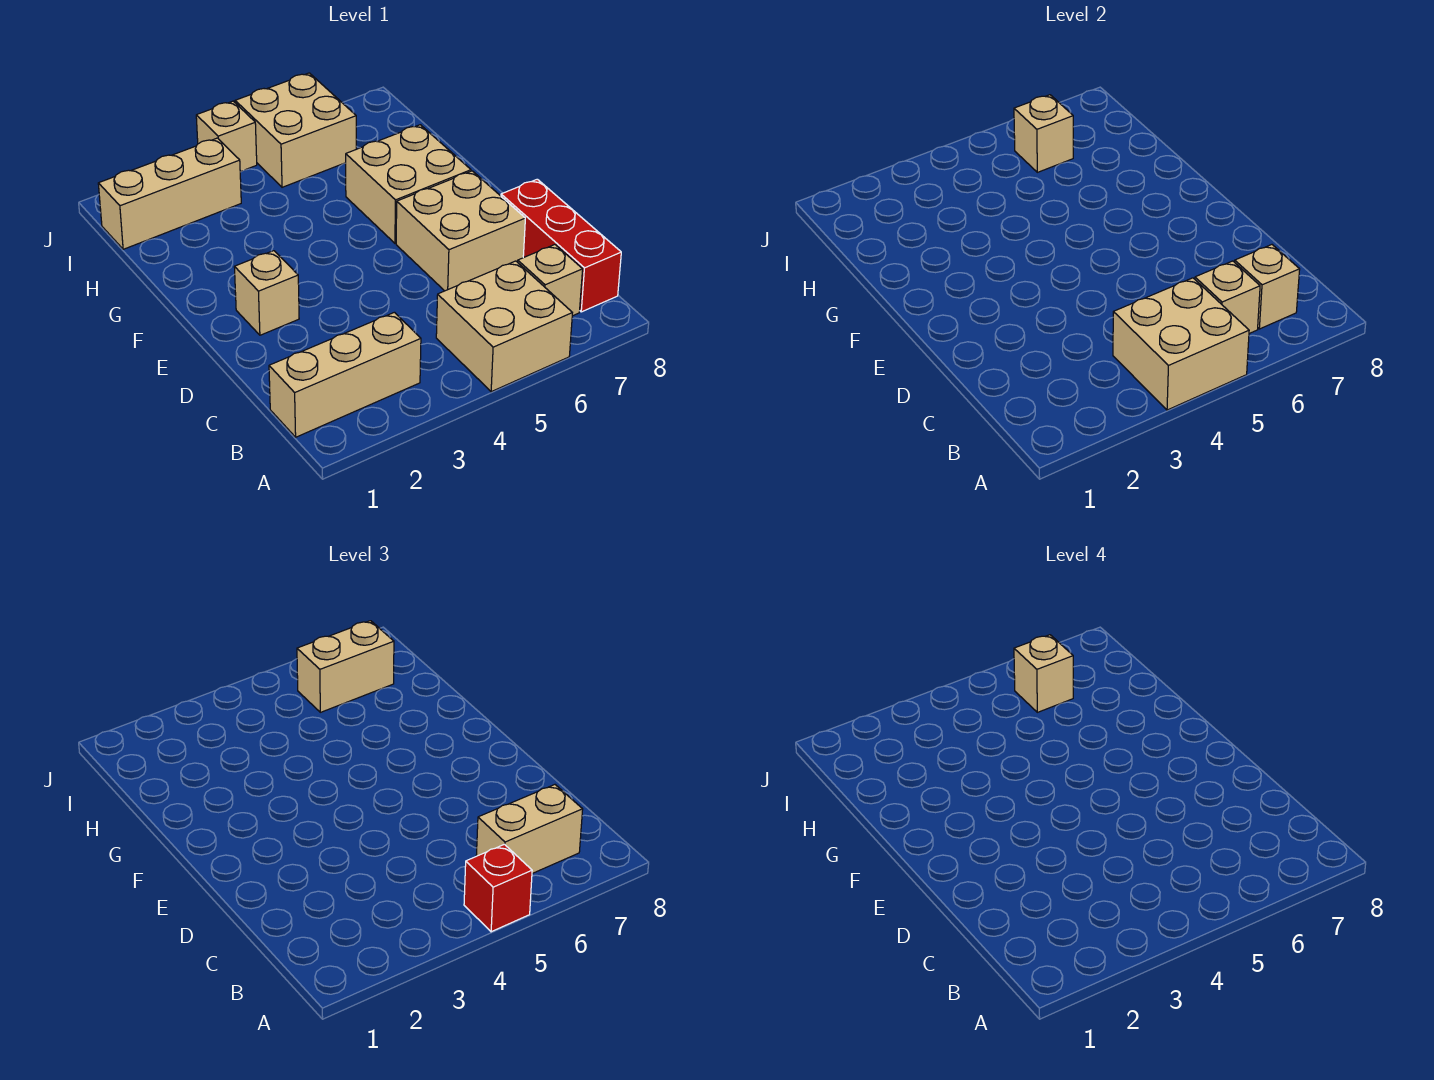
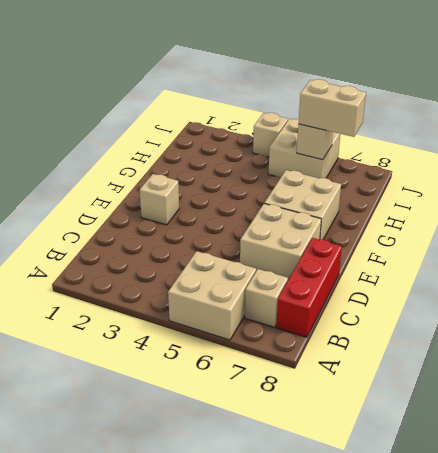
none -> tan 1x3 brick [269,312,421,437]
none -> tan 1x3 brick [98,138,241,249]
none -> tan 2x2 brick [1113,278,1249,410]

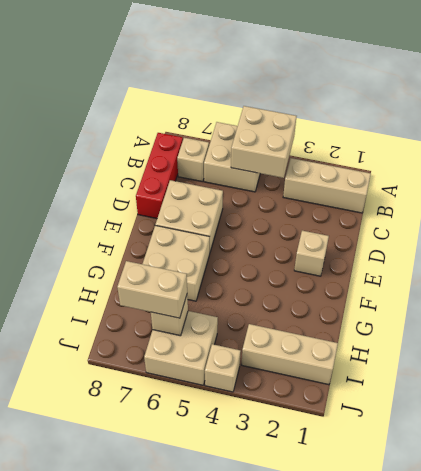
none -> tan 1x1 brick [1195,261,1260,333]
none -> tan 1x1 brick [1235,245,1300,329]
none -> red 1x1 brick [464,844,532,932]

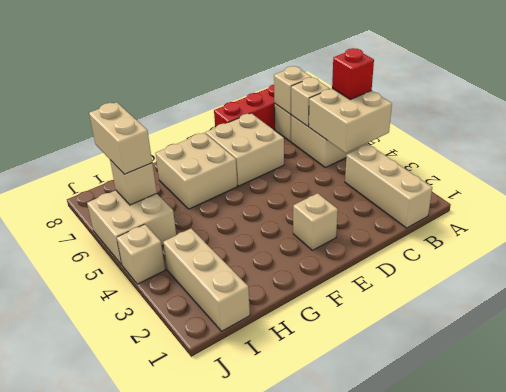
none -> tan 1x2 brick [476,785,583,873]
none -> tan 1x1 brick [1014,635,1073,712]

